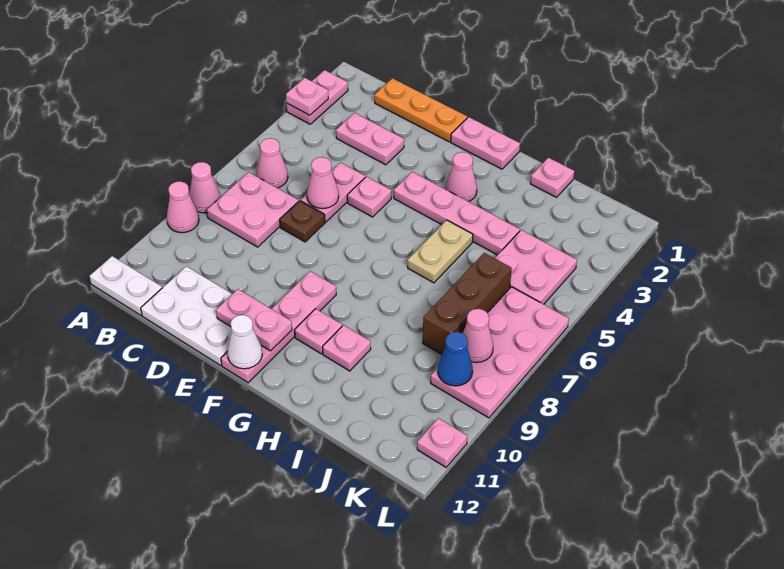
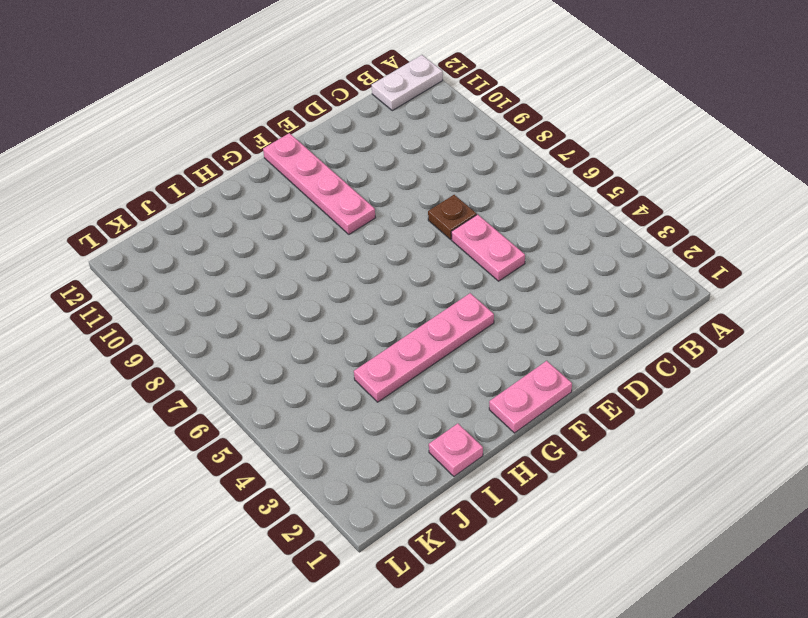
none -> pink 1x2 plate [287,70,348,124]
none -> pink 1x1 cone [189,162,220,213]
none -> pink 1x1 cone [167,181,199,233]
none -> pink 1x1 cone [257,138,288,188]

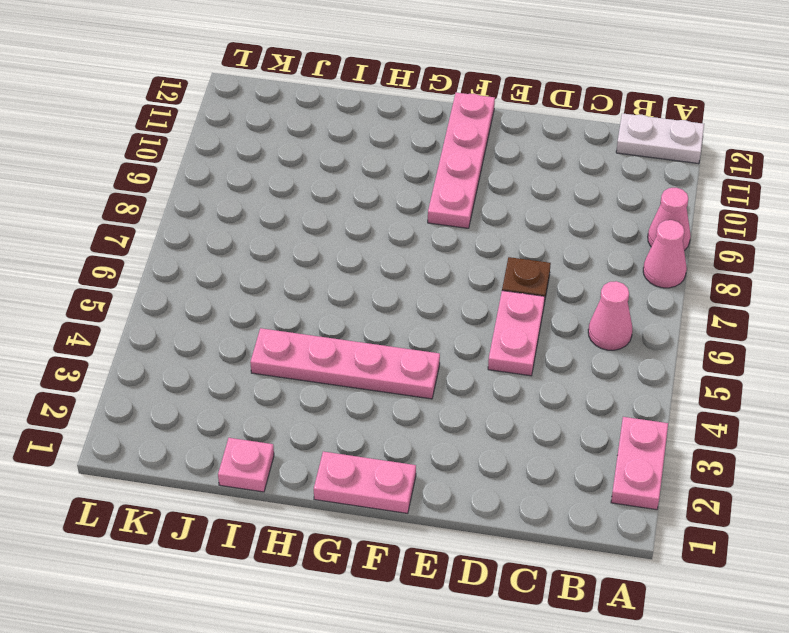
none -> pink 2x2 plate [207,172,299,247]
none -> orange 1x3 plate [375,78,467,142]
none -> pink 1x2 plate [336,113,404,165]
none -> white 2x3 plate [141,266,232,365]

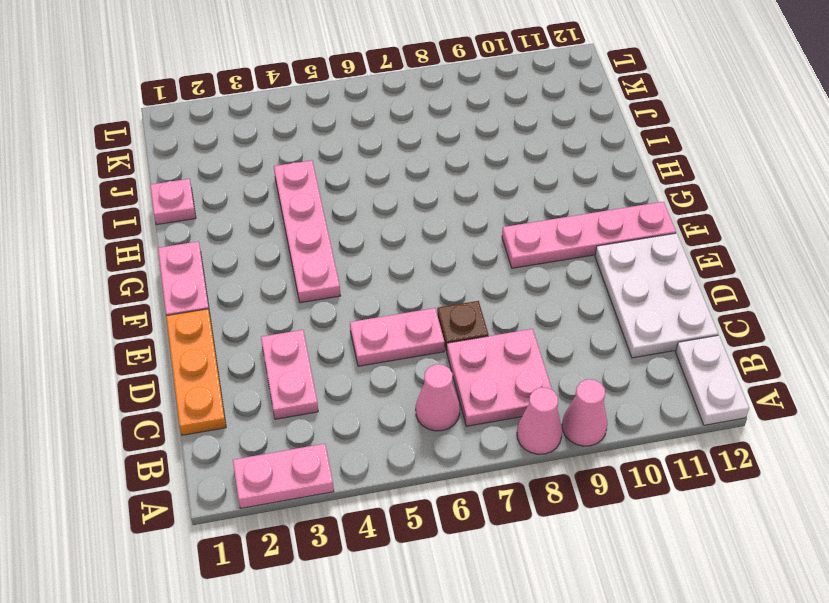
none -> pink 1x1 plate [347,177,391,217]
none -> pink 1x1 cone [446,152,477,201]
none -> pink 1x1 plate [295,309,342,354]
none -> tan 1x2 plate [408,220,473,283]

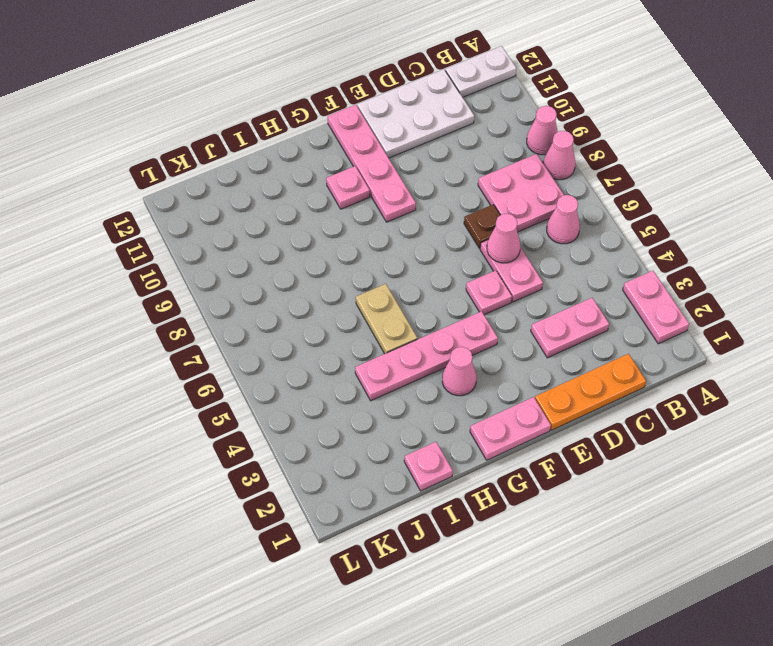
none -> pink 1x1 plate [323,325,371,371]
none -> pink 2x2 plate [495,230,577,304]
none -> brown 1x3 brick [423,253,512,355]
none -> pink 2x4 plate [431,287,569,418]

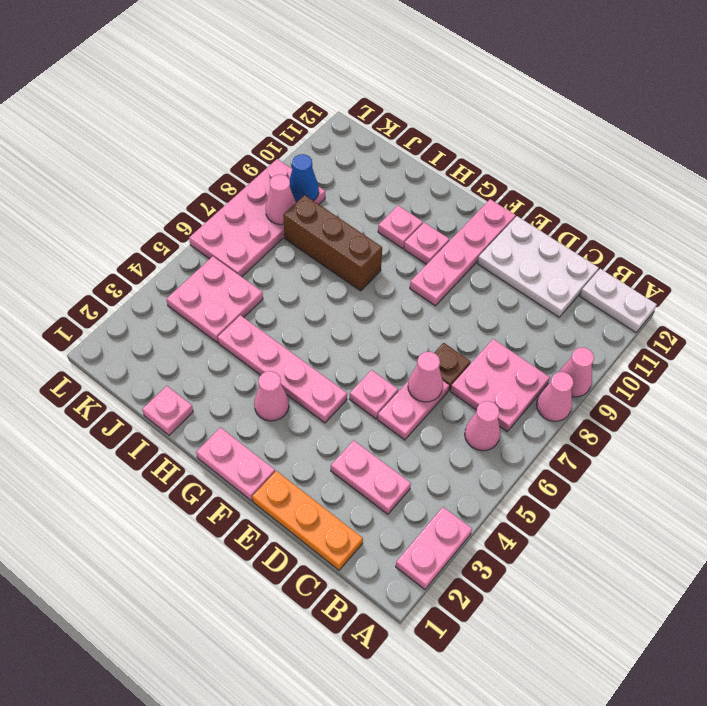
brown 1x3 brick [283,195,382,291] -> brown 1x3 brick turned to [423,253,512,355]
none -> tan 1x2 plate [408,220,473,283]
none -> pink 1x1 plate [417,418,467,467]
none -> pink 1x1 plate [286,78,328,115]
none -> pink 1x2 plate [216,289,292,351]

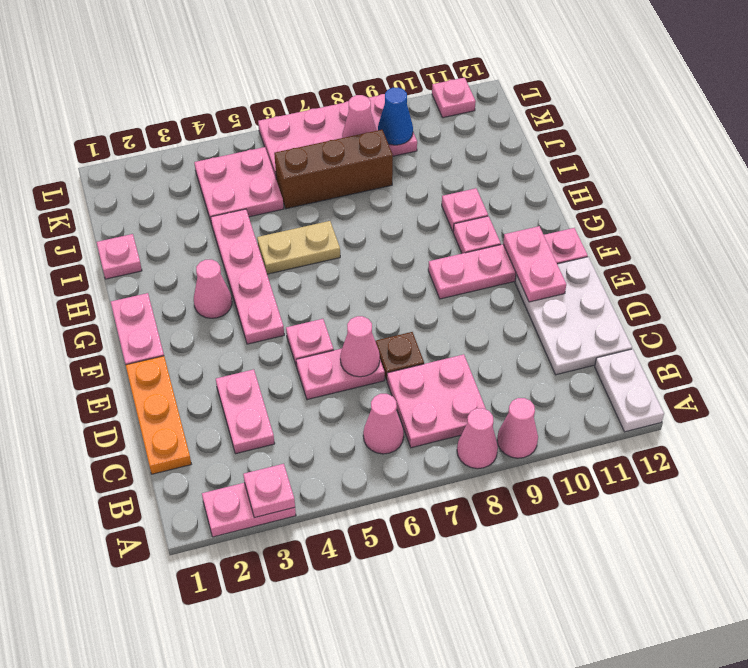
none -> white 1x1 cone [227,315,262,369]

